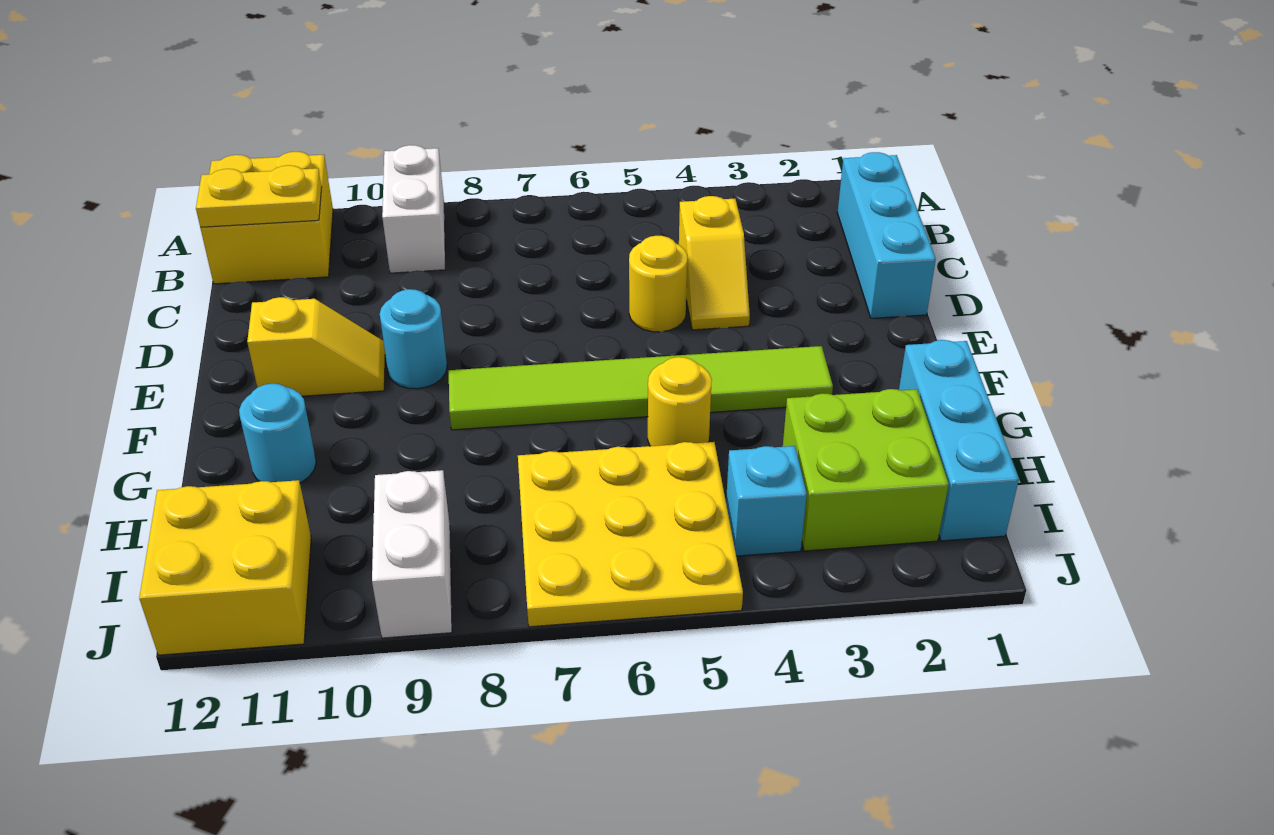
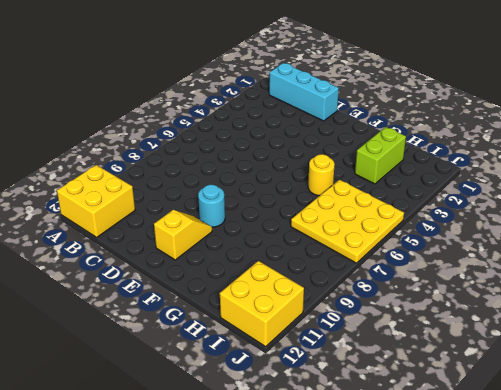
lime 1x2 brick [355,127,406,184] -> lime 2x2 brick [783,389,949,551]
none -> white 1x2 brick [382,145,445,273]
none -> yellow 1x2 slope [679,196,750,330]
none -> yellow 1x1 round brick [629,236,687,332]

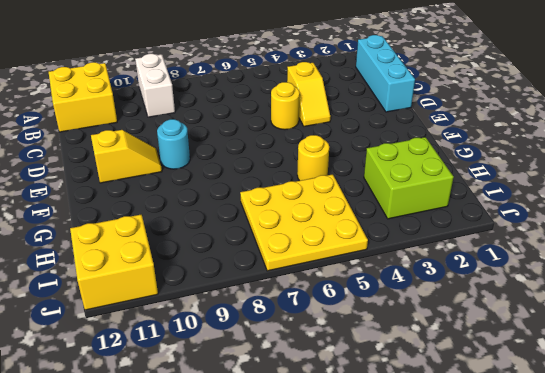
none -> lime 1x6 tile [449,346,833,430]
none -> cyan 1x3 brick [899,340,1019,541]
none -> cyan 1x1 round brick [239,384,316,483]

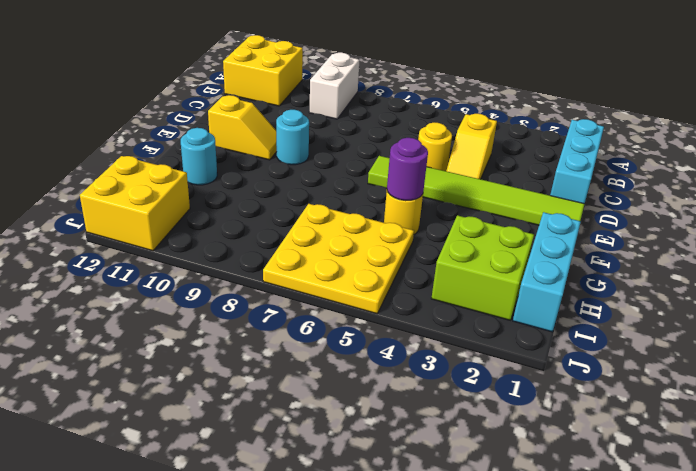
lime 1x6 tile [368,156,584,225] -> lime 1x6 tile moved to [449,346,833,430]
purple 1x1 round brick [387,138,428,201] -> none
none -> cyan 1x1 brick [726,446,807,556]
none -> white 1x2 brick [372,470,452,638]
none -> yellow 1x2 plate [196,165,322,227]

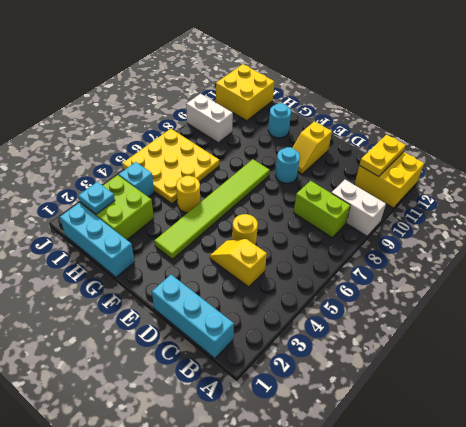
lime 1x2 brick [293,181,351,238] -> none
cyan 1x1 plate [79,182,115,214] -> none

